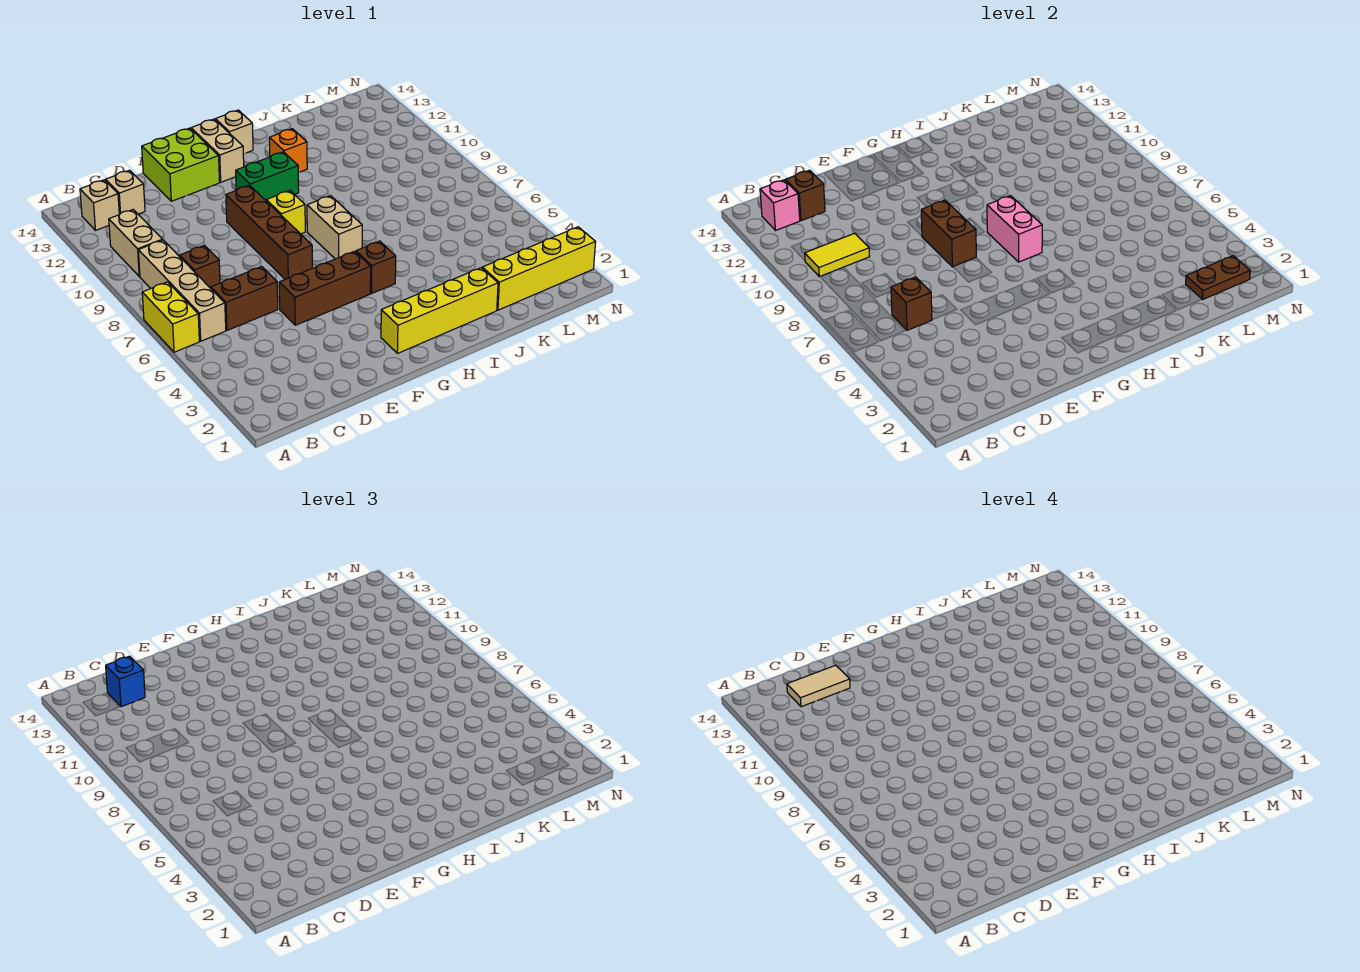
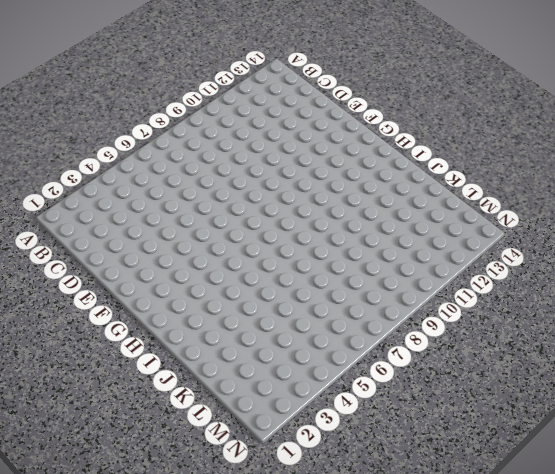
none -> yellow 1x2 brick [142,282,199,352]
none -> tan 1x4 brick [138,240,226,341]
none -> tan 1x2 brick [109,210,162,277]

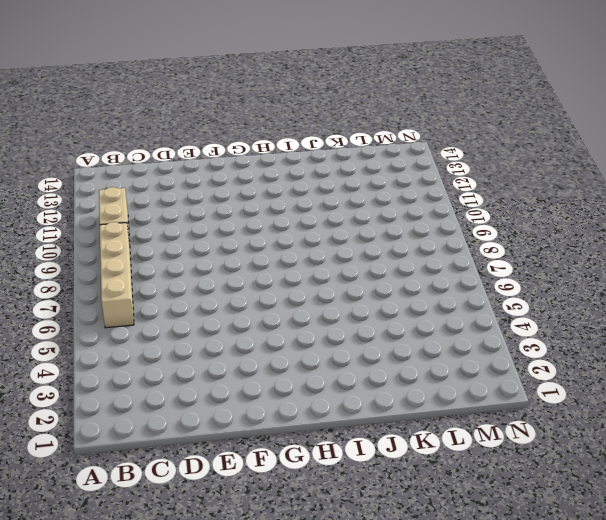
none -> yellow 1x2 brick [142,282,199,352]
none -> tan 1x1 brick [80,180,119,230]
none -> brown 1x2 brick [211,267,278,330]

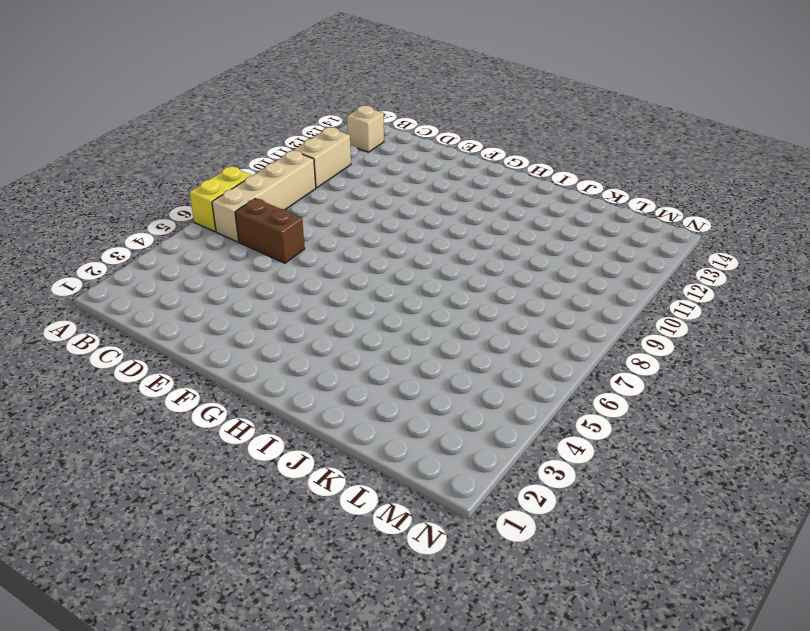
none -> brown 1x1 brick [180,245,220,288]
none -> tan 1x1 brick [106,170,145,215]
none -> brown 1x3 brick [279,251,371,325]

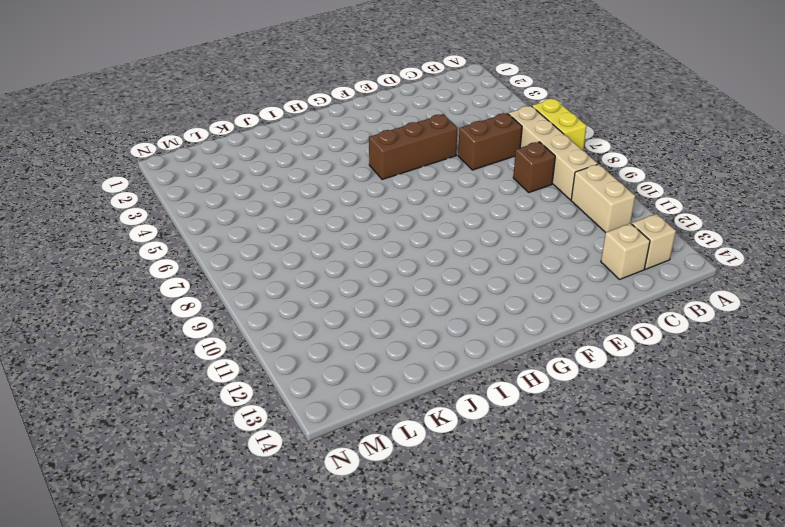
none -> lime 2x2 brick [142,128,220,201]
none -> brown 1x4 brick [226,185,312,279]
none -> yellow 1x4 brick [381,268,498,353]

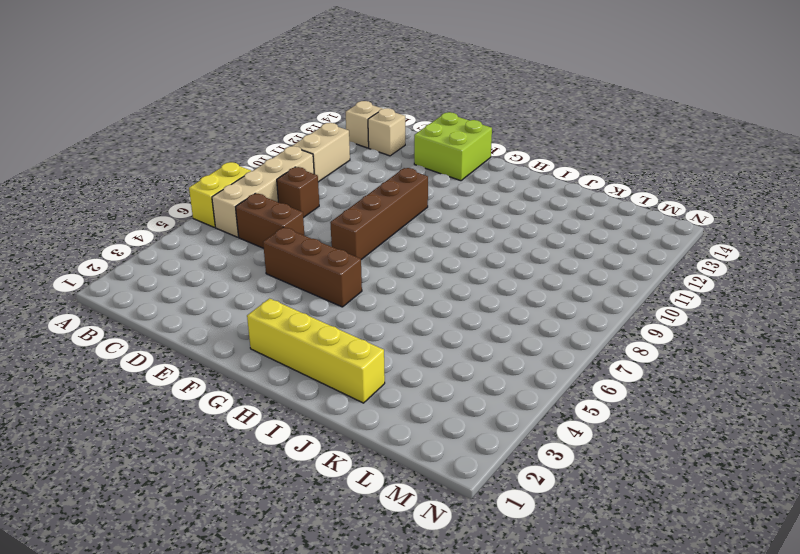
none -> yellow 1x1 brick [266,191,305,234]
none -> green 1x2 brick [236,152,299,200]
none -> tan 1x2 brick [191,119,244,182]

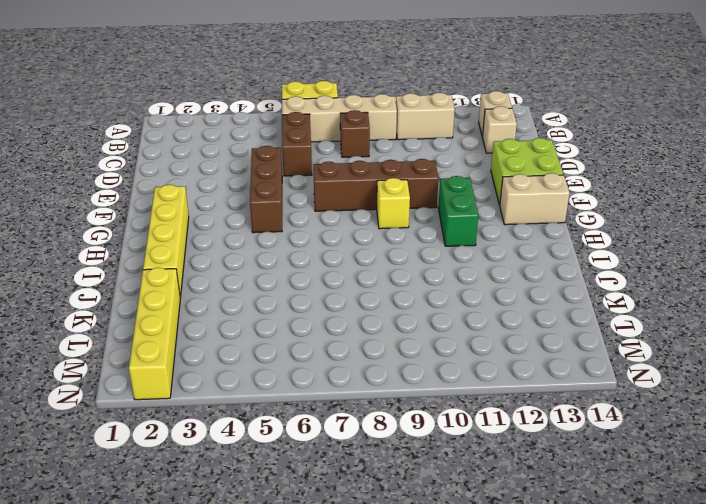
none -> brown 1x1 brick [356,241,396,293]
none -> tan 1x2 brick [307,196,362,259]
none -> tan 1x1 brick [215,110,253,154]

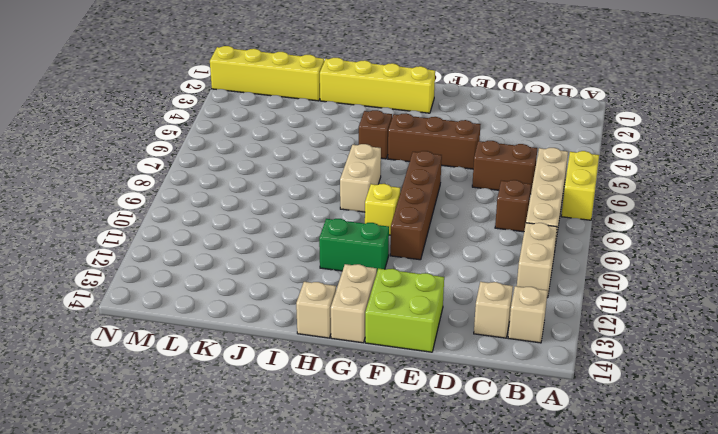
none -> orange 1x1 brick [269,129,307,173]
none -> yellow 1x2 tile [805,233,870,277]
none -> pink 1x1 brick [760,180,800,230]

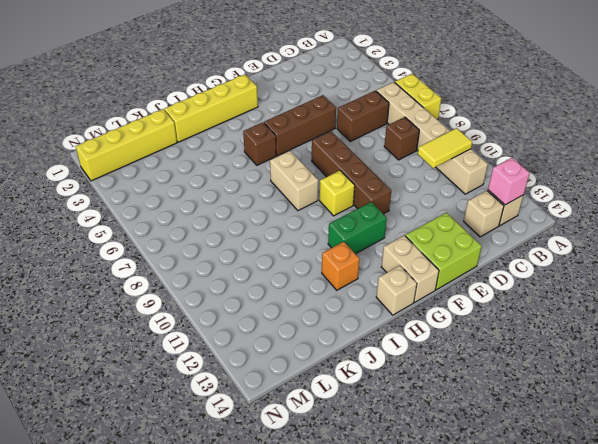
none -> brown 1x1 brick [891,277,932,330]
none -> brown 1x1 brick [786,170,825,221]
none -> brown 1x2 brick [921,200,976,267]

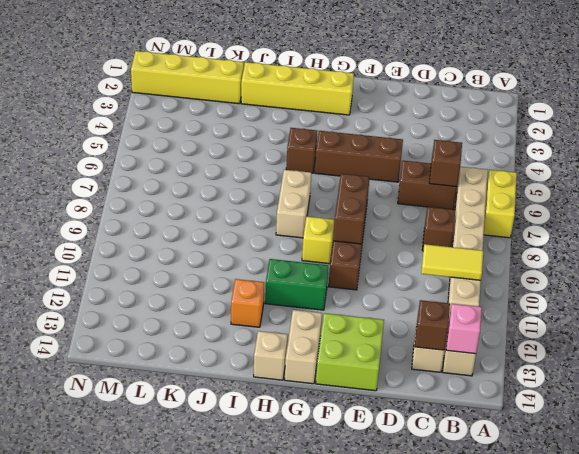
none -> pink 1x2 brick [987,196,1042,262]
none -> brown 1x2 plate [1186,256,1250,300]
none -> blue 1x1 brick [106,656,145,707]

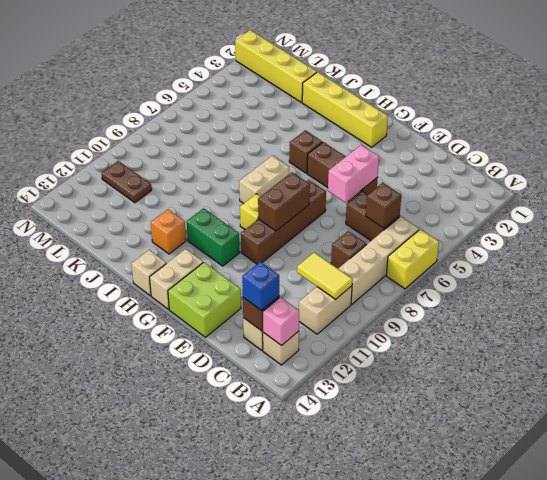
pink 1x2 brick [328,145,379,203] -> pink 1x2 brick moved to [987,196,1042,262]
brown 1x2 plate [102,161,152,203] -> brown 1x2 plate moved to [1186,256,1250,300]
none -> tan 1x2 tile [787,665,850,707]

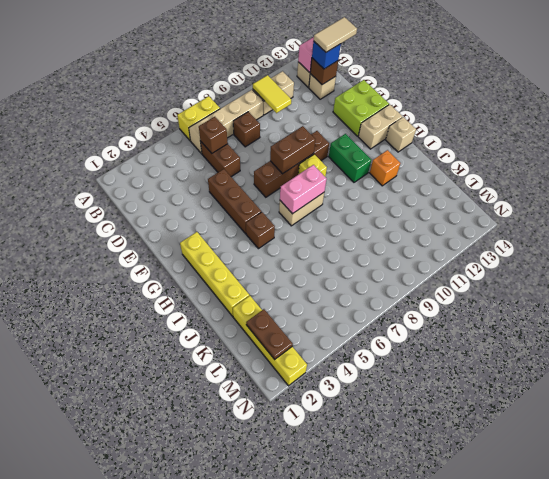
tan 1x2 tile [314,17,357,52] -> tan 1x2 tile turned to [787,665,850,707]

